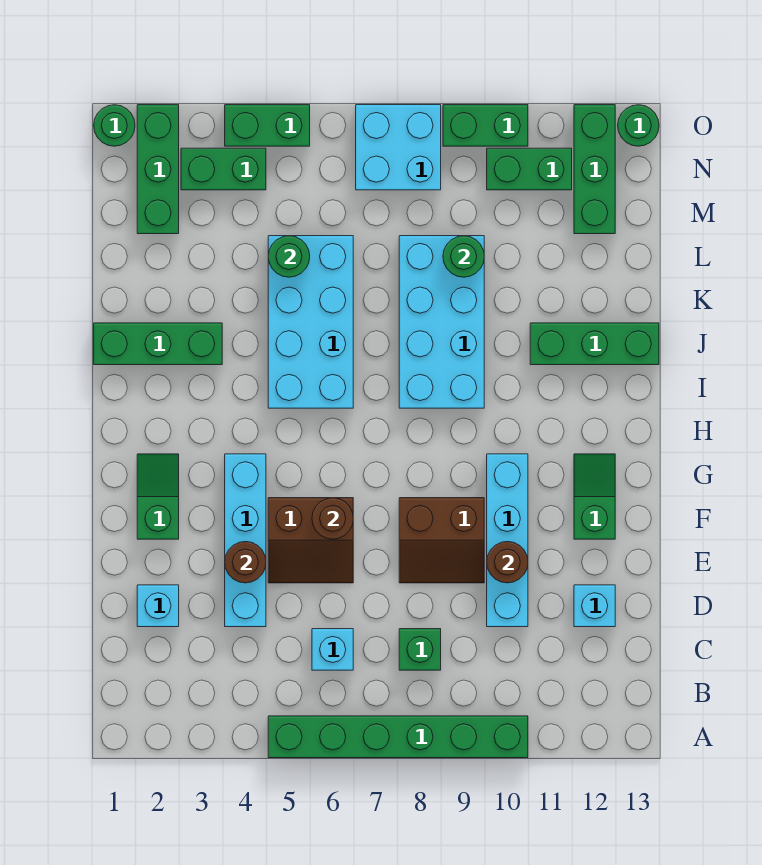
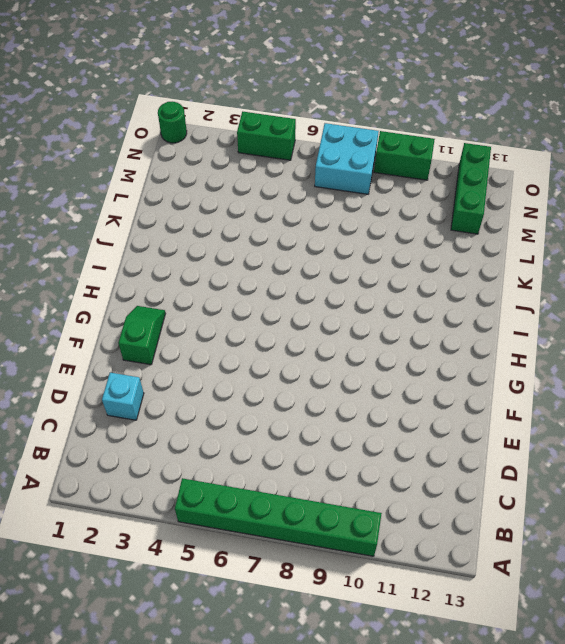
none -> cyan 1x1 brick [312,629,353,670]
none -> green 1x1 brick [399,629,441,670]
none -> cyan 1x4 brick [225,454,266,627]

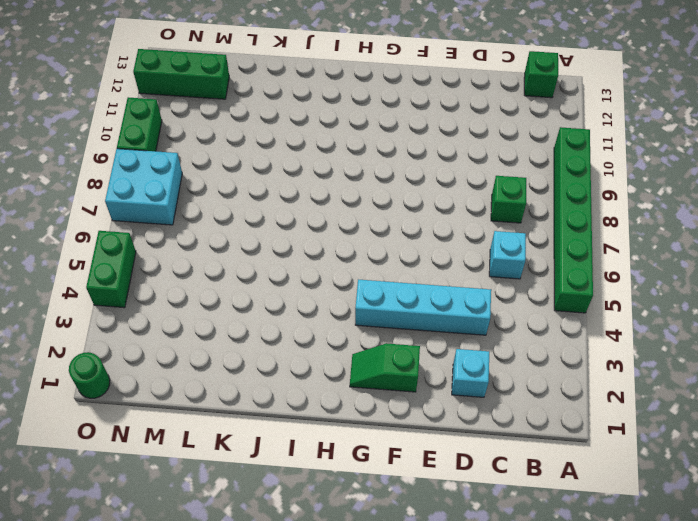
green 1x1 brick [524,51,558,98] -> none
none -> cyan 1x4 brick [487,454,528,627]
none -> cyan 1x1 brick [574,585,615,627]
none -> brown 2x2 slope [268,498,353,583]

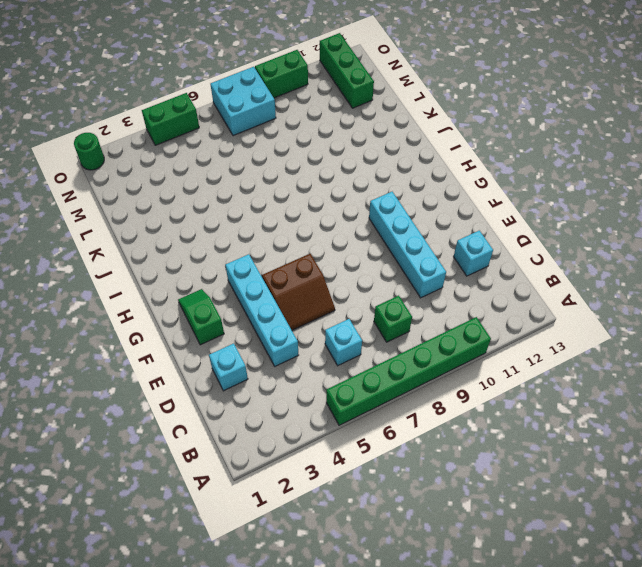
none -> brown 2x2 slope [399,498,484,583]
none -> green 1x2 slope [574,454,615,539]
none -> cyan 2x4 brick [268,236,353,408]

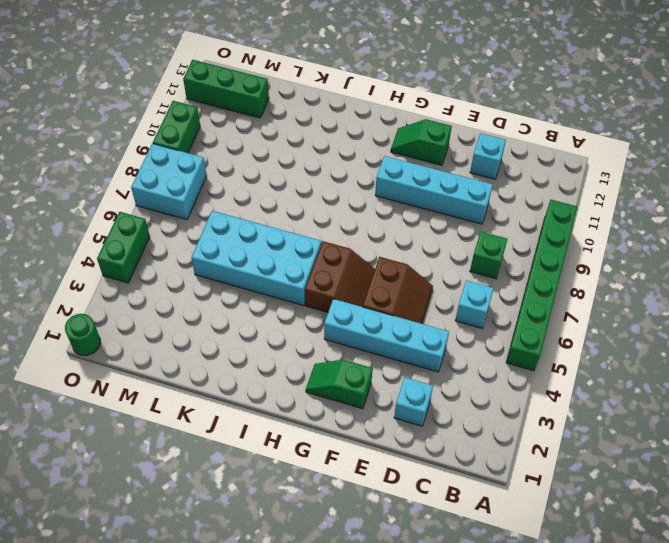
brown 2x2 slope [305,241,375,312] -> brown 2x2 slope moved to [399,498,484,583]
none -> cyan 2x4 brick [399,236,484,408]
none -> green 1x3 brick [94,323,222,365]
none -> green 1x3 brick [530,323,659,365]

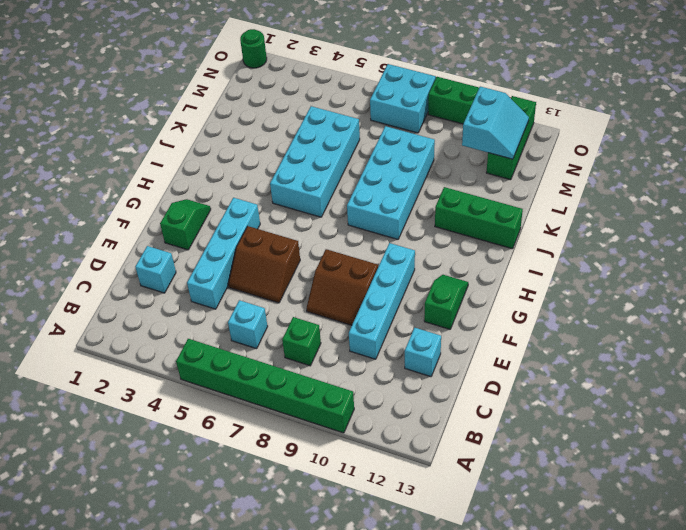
cyan 2x2 slope [462,87,529,159] -> none
none -> green 1x3 brick [94,323,222,365]
none -> green 1x3 brick [137,105,179,234]
none -> green 1x2 brick [181,148,266,190]

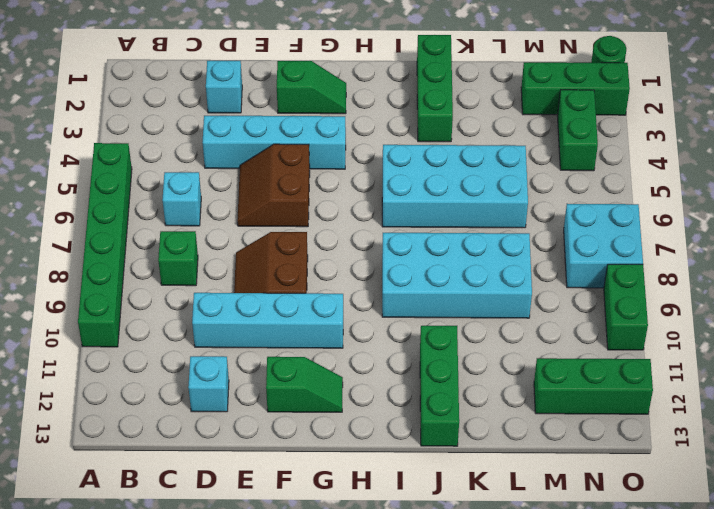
none -> green 1x2 brick [487,148,572,190]
none -> green 1x2 brick [225,105,310,146]
none -> green 1x1 round brick [618,105,659,146]

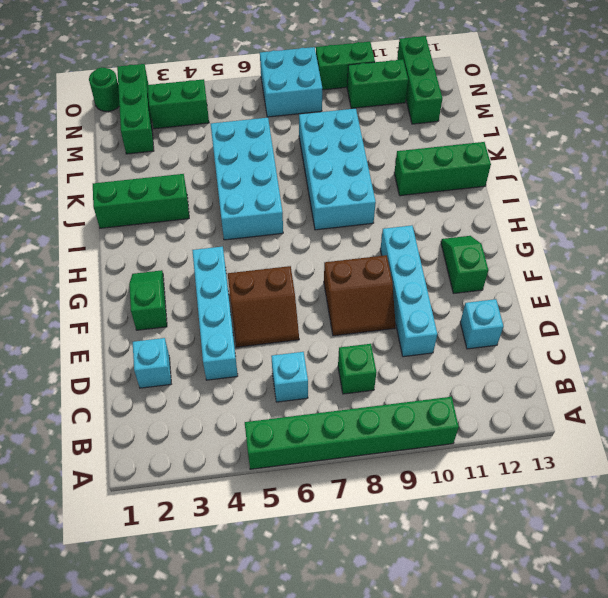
none -> green 1x2 brick [225,105,310,146]
none -> green 1x1 round brick [618,105,659,146]
none -> brown 1x1 round brick [225,541,266,583]

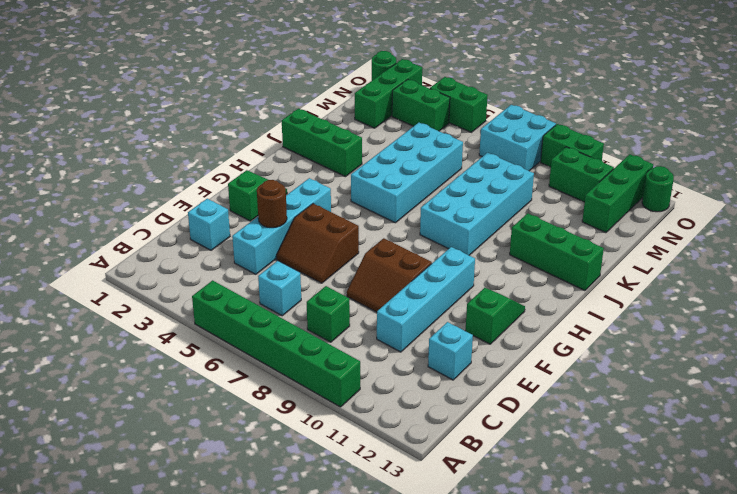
none -> brown 1x1 round brick [487,541,528,583]
none -> brown 1x1 round brick [312,498,353,539]
none -> green 1x1 round brick [268,236,310,277]

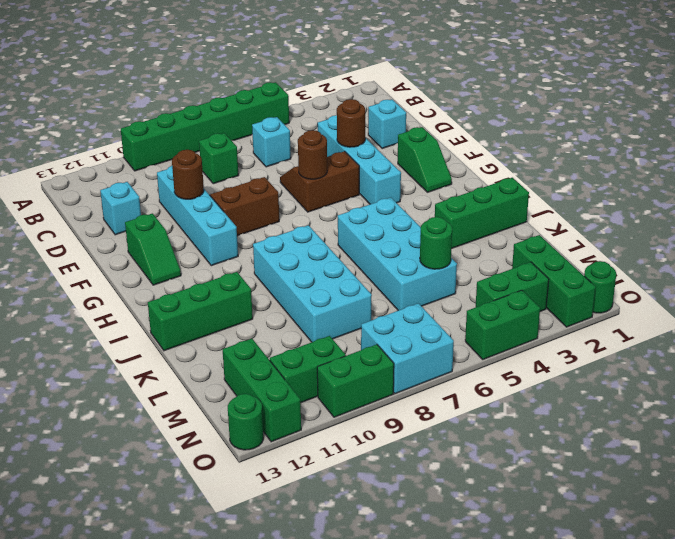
none -> green 1x1 round brick [443,236,484,277]

